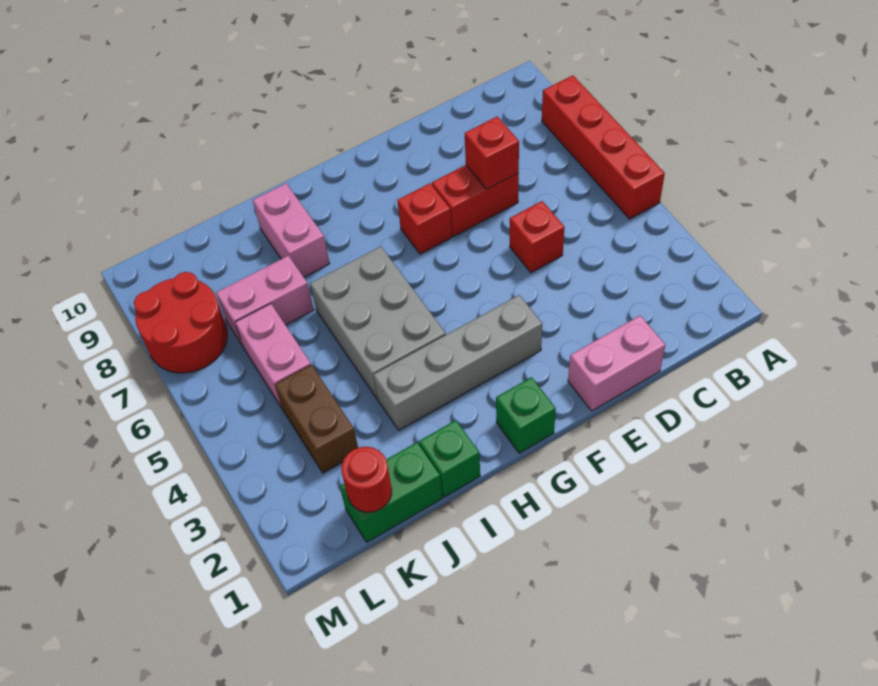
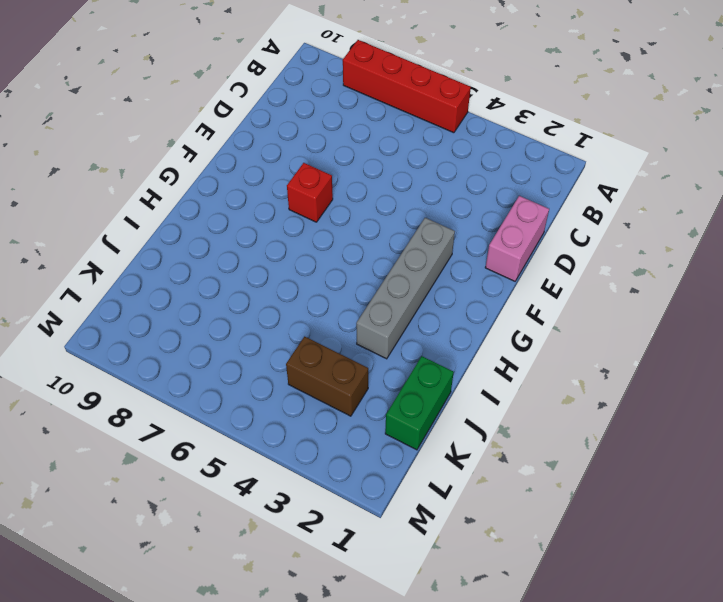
none -> red 1x1 brick [510,201,565,273]
none -> red 1x2 brick [432,165,519,236]
none -> green 1x1 brick [496,377,556,453]

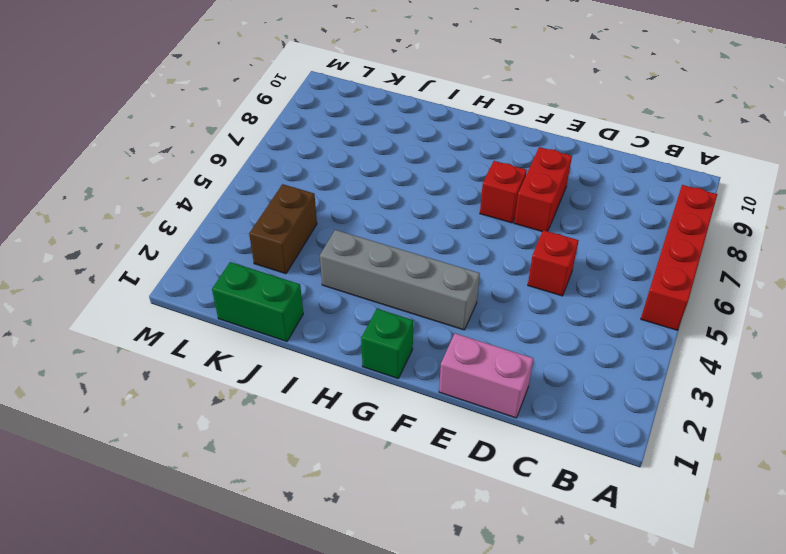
red 1x2 brick [514,147,572,231] -> red 1x2 brick turned to [432,165,519,236]
none -> grey 2x3 brick [310,247,446,398]
none -> green 1x1 brick [419,420,480,497]
none -> pink 1x2 brick [253,184,330,277]

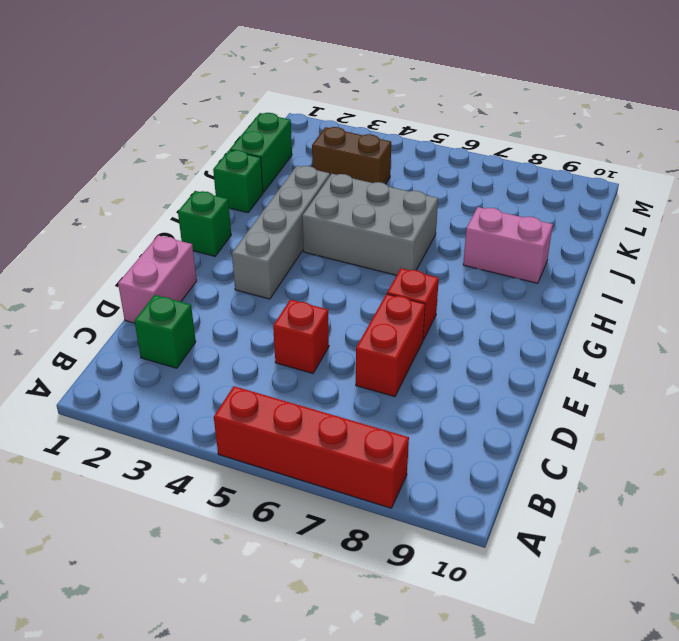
green 1x1 brick [134,295,196,368] -> none
none -> pink 1x2 brick [216,256,314,346]
none -> pink 1x2 brick [235,304,311,408]
none -> red 2x2 round brick [134,272,228,373]

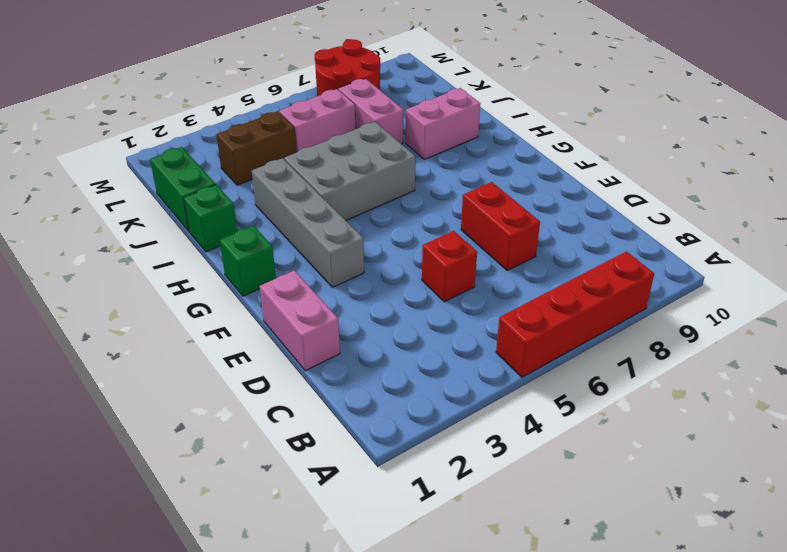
none -> red 1x1 brick [397,183,452,254]
none -> red 1x1 brick [465,116,519,189]
none -> red 1x1 round brick [341,447,392,512]

